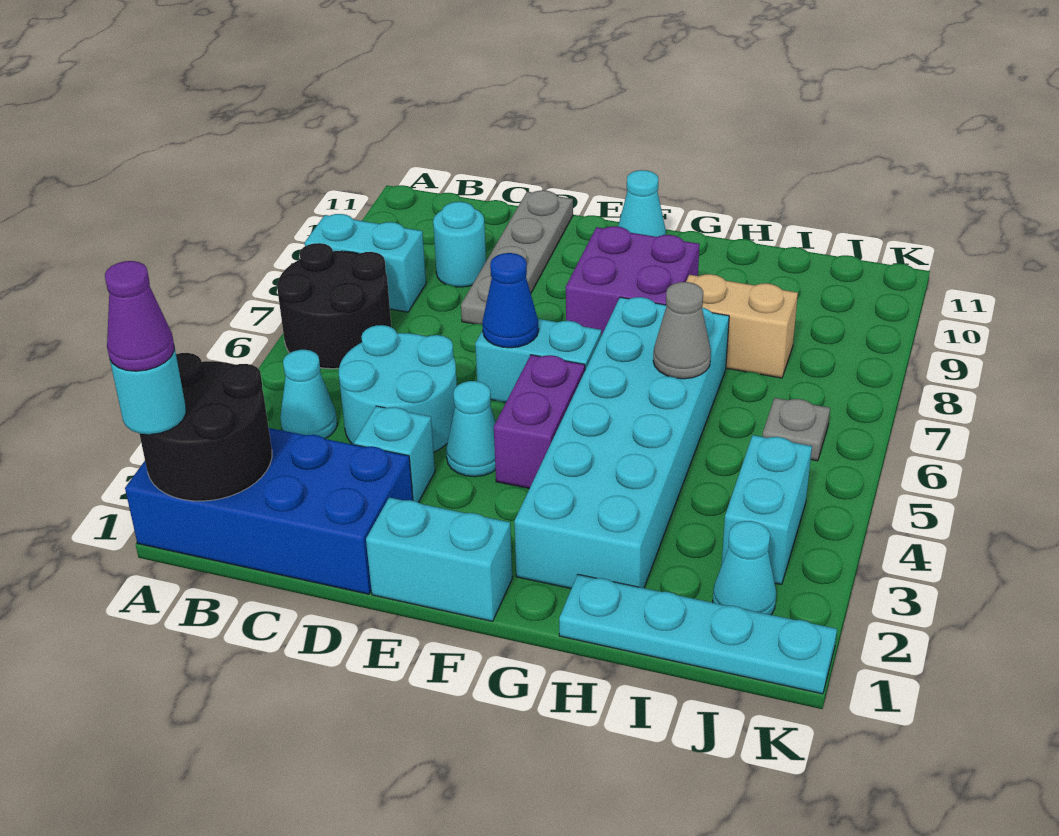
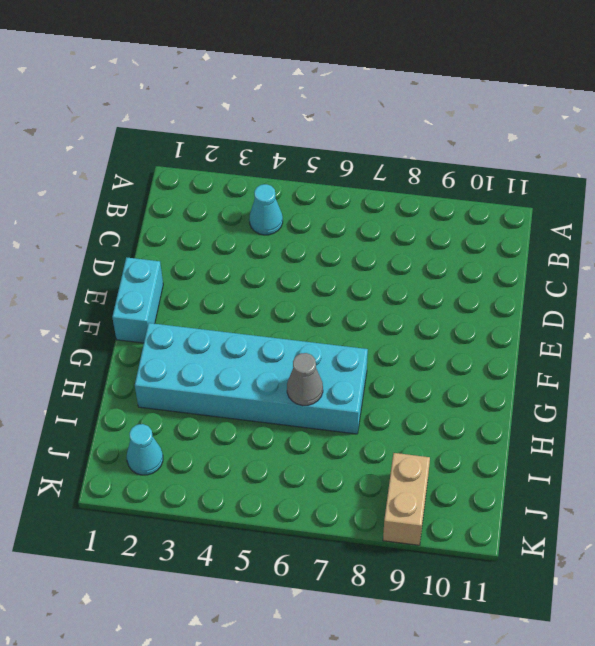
tan 1x2 brick [383,453,430,545] -> tan 1x2 brick moved to [686,274,798,378]
none -> blue 2x4 brick [125,428,413,594]
none -> black 2x2 round brick [277,243,391,369]
none -> cyan 1x2 brick [305,214,426,312]

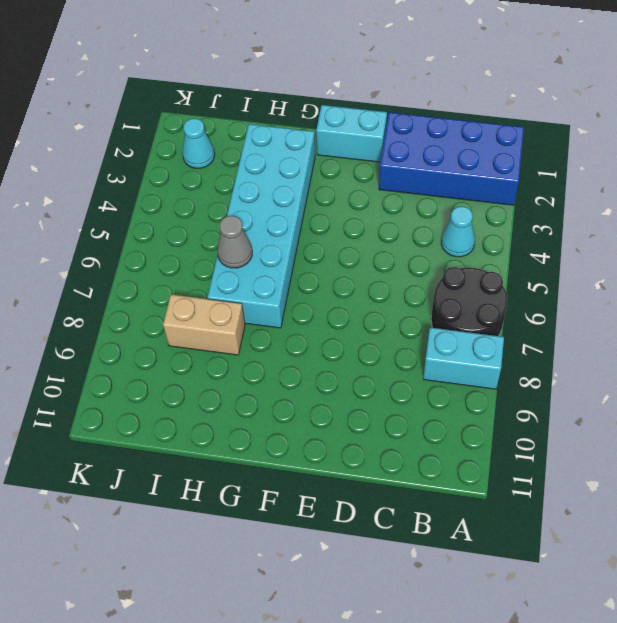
none -> cyan 2x2 round brick [339,325,457,452]
none -> cyan 1x1 round brick [433,202,486,287]
none -> cyan 1x1 brick [354,406,435,502]

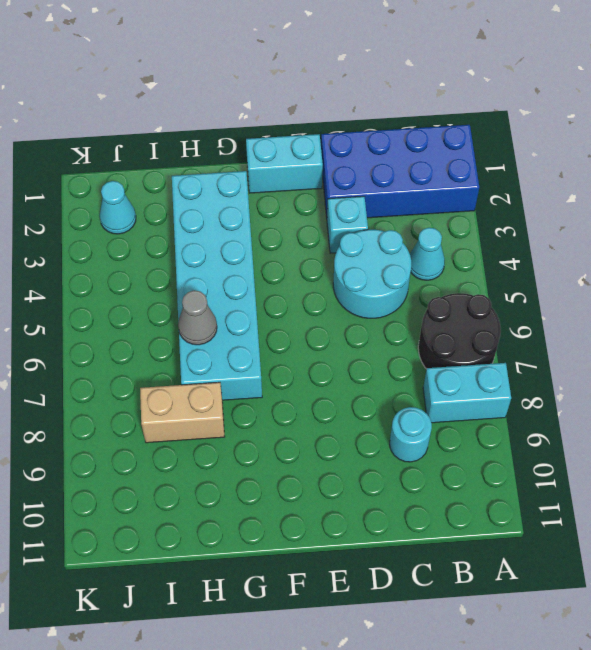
none -> grey 1x4 plate [461,190,573,324]
none -> cyan 1x1 cone [446,381,496,477]
none -> cyan 1x2 brick [475,319,601,402]

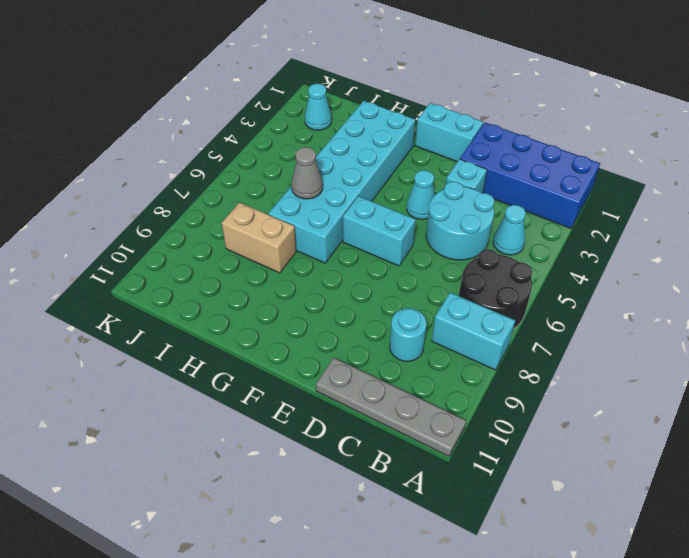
grey 1x4 plate [316,358,466,456] -> grey 1x4 plate turned to [461,190,573,324]
none -> purple 1x2 brick [494,355,585,488]
none -> purple 2x2 brick [566,226,700,336]
none -> cyan 1x1 cone [618,170,666,237]

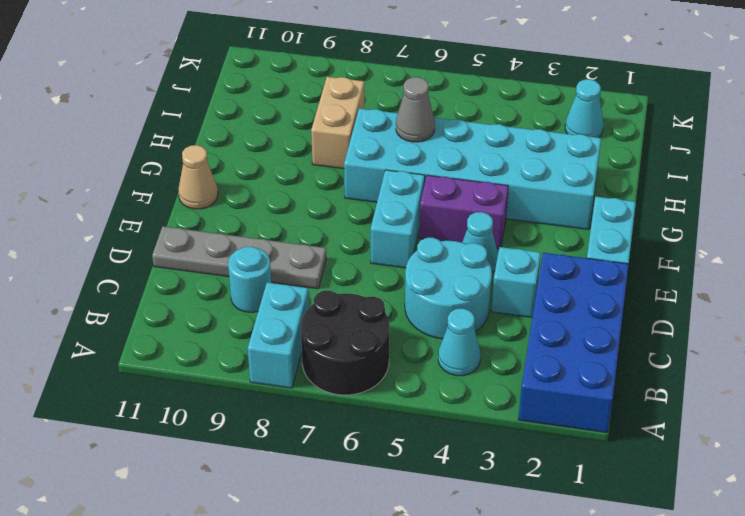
tan 1x1 cone [178,145,218,209] -> cyan 1x1 cone [618,170,666,237]
none -> purple 2x2 brick [566,226,700,336]
none -> cyan 1x4 plate [559,574,837,694]
none -> cyan 1x2 brick [722,435,812,585]

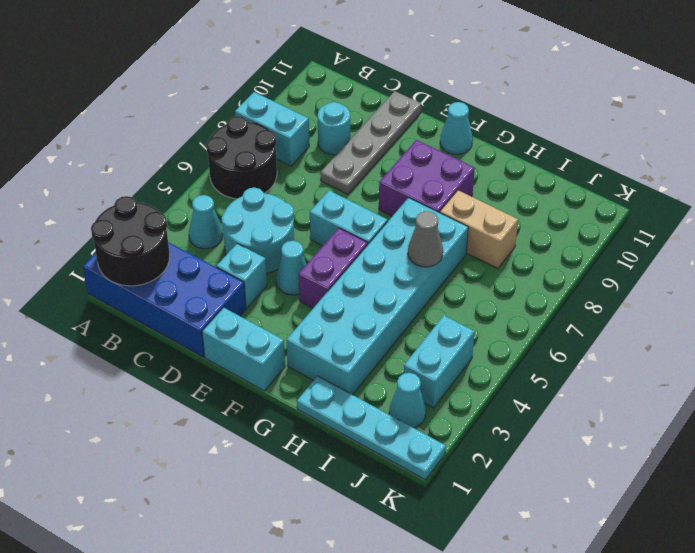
none -> grey 1x1 plate [762,398,830,461]
none -> blue 1x1 cone [482,253,539,348]
none -> cyan 1x1 round brick [110,347,186,434]

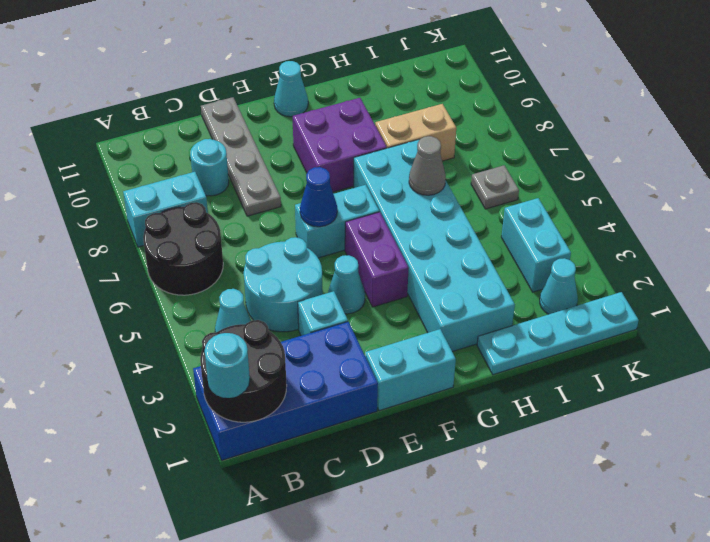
none -> purple 1x1 cone [105,261,174,371]

